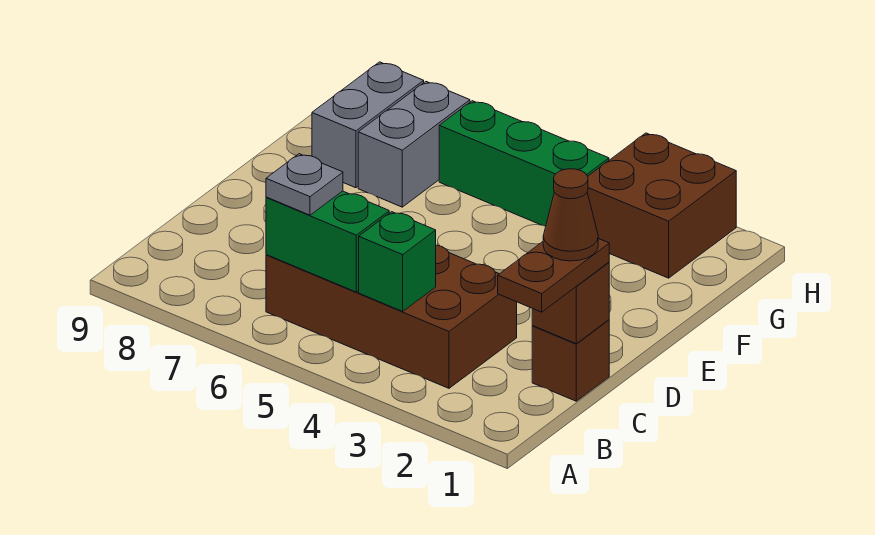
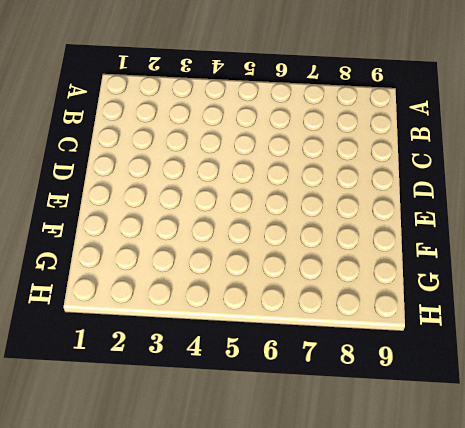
none -> brown 2x4 brick [266,245,517,388]
none -> brown 1x1 brick [532,320,609,401]
none -> grey 1x2 brick [358,82,470,207]

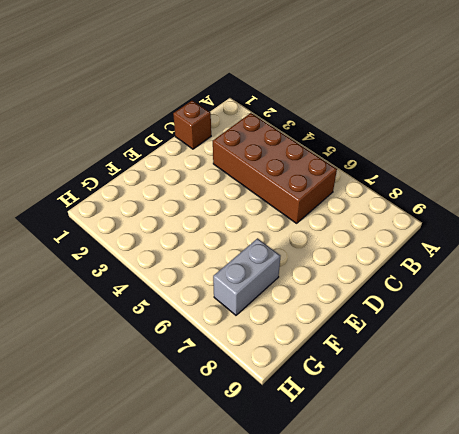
none -> grey 1x2 brick [312,62,424,188]
none -> brown 2x2 brick [587,133,736,278]
none -> green 1x3 brick [439,101,609,226]

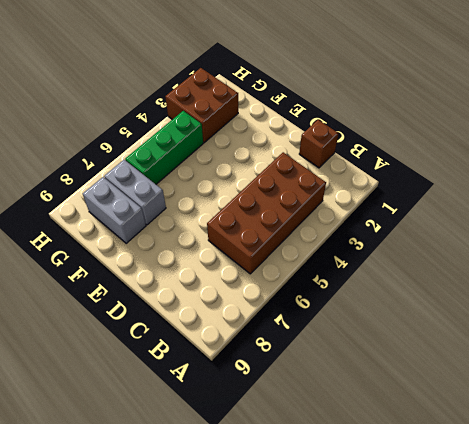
none -> green 1x1 brick [359,212,436,311]
none -> green 1x2 brick [266,191,389,292]
none -> brown 1x1 brick [532,262,609,344]

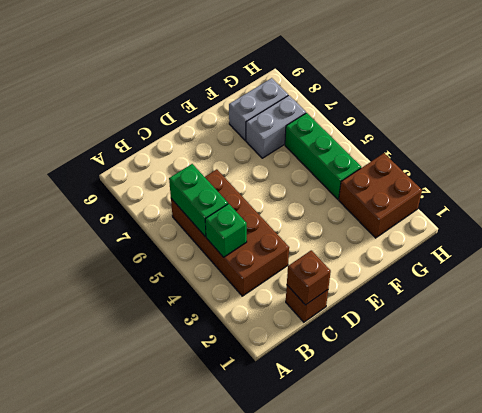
none -> brown 1x2 plate [498,239,609,312]
none -> grey 1x1 plate [266,154,343,215]
none -> brown 1x1 cone [543,169,598,261]

